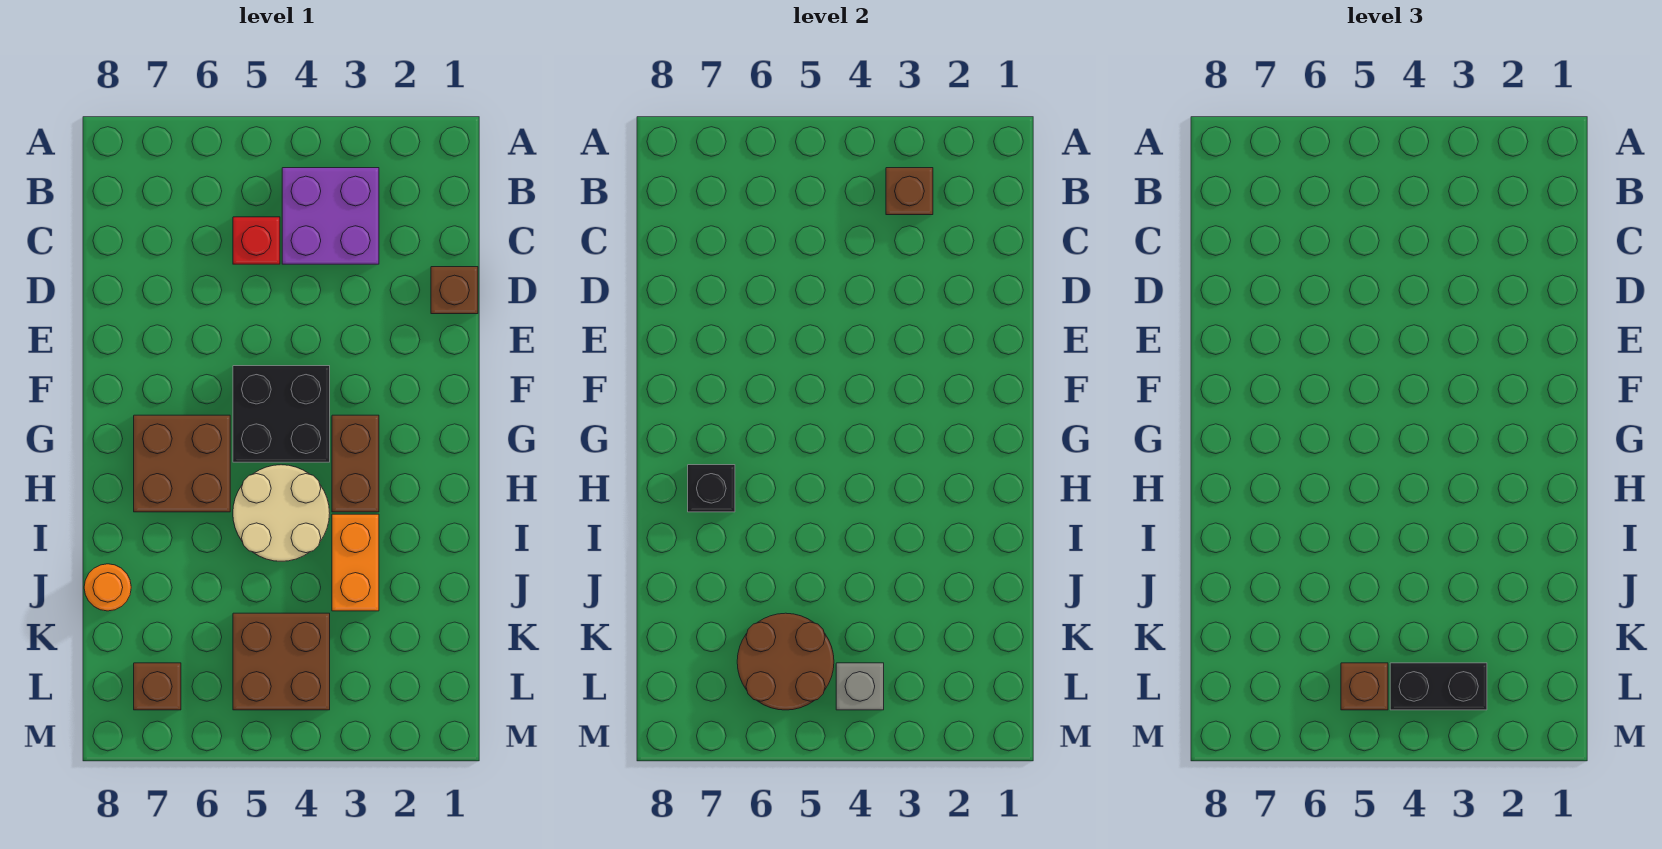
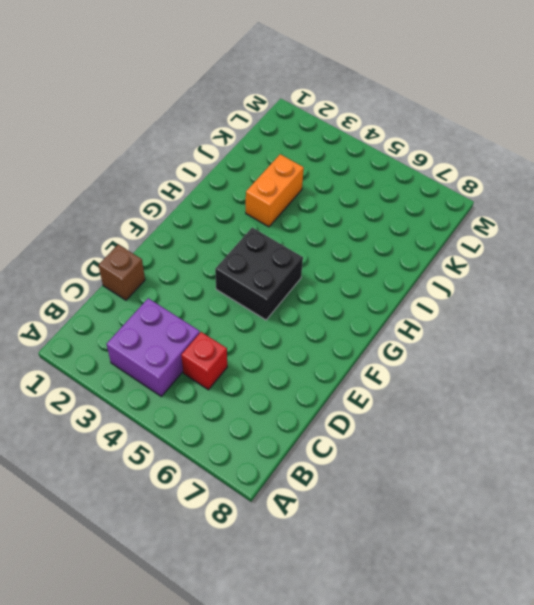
none -> brown 1x2 brick [332,415,379,512]
none -> brown 2x2 brick [134,415,230,512]
none -> tan 2x2 round brick [233,465,330,561]

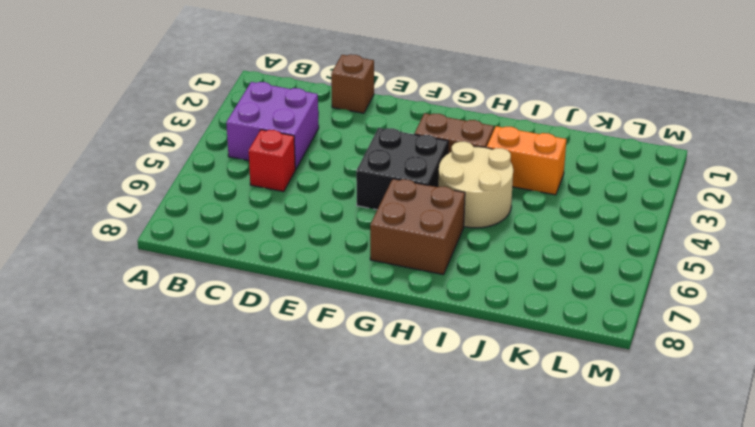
none -> orange 1x1 round brick [84,564,131,611]
none -> brown 2x2 brick [233,613,330,710]
none -> brown 1x1 brick [134,663,181,710]

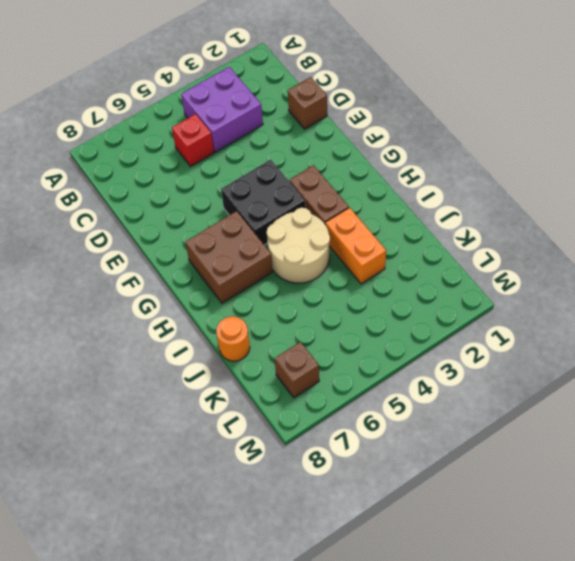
none -> brown 2x2 brick [233,613,330,710]
none -> brown 1x1 brick [886,168,933,215]
none -> black 1x1 brick [688,465,735,512]

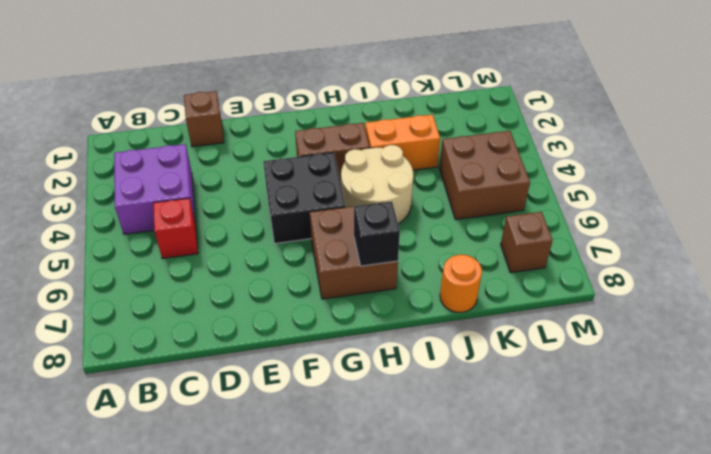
none -> brown 1x1 brick [886,168,933,215]
none -> brown 2x2 round brick [737,613,834,710]
none -> grey 1x1 brick [836,663,884,710]

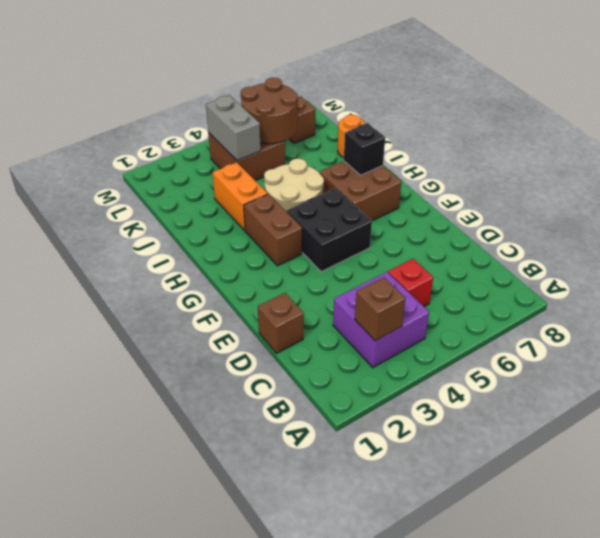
grey 1x2 brick [206,95,261,161] -> grey 1x1 brick [836,663,884,710]
none -> black 1x2 brick [1390,663,1487,710]
none -> brown 1x1 brick [1341,663,1388,710]

